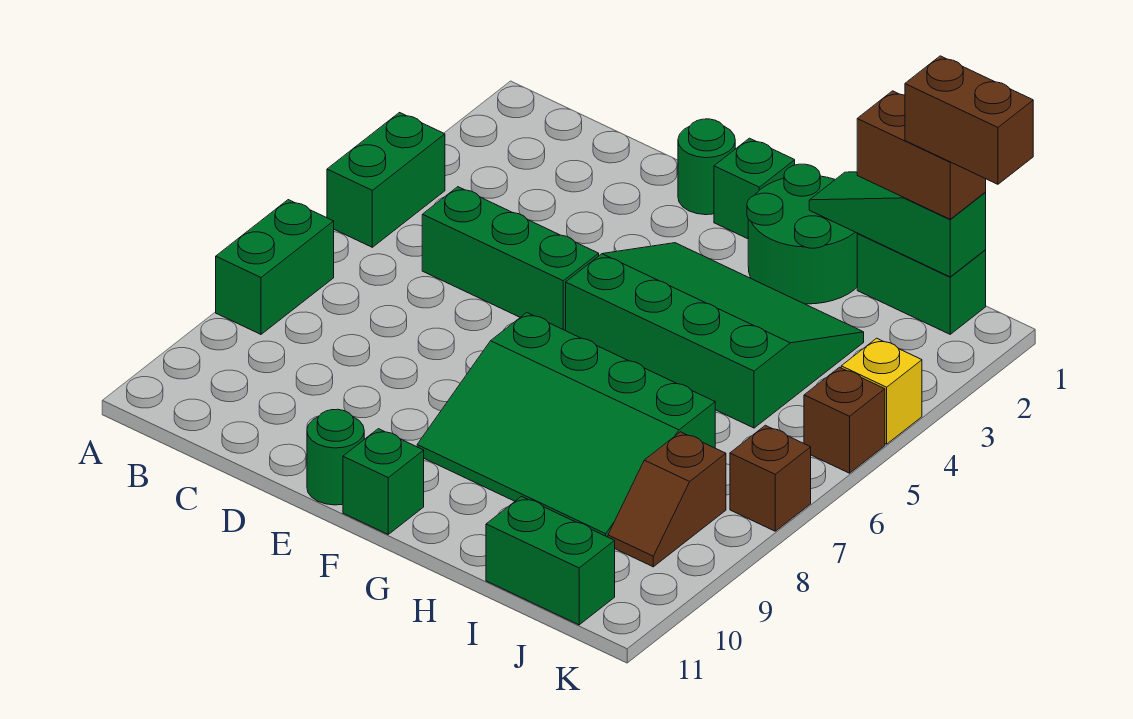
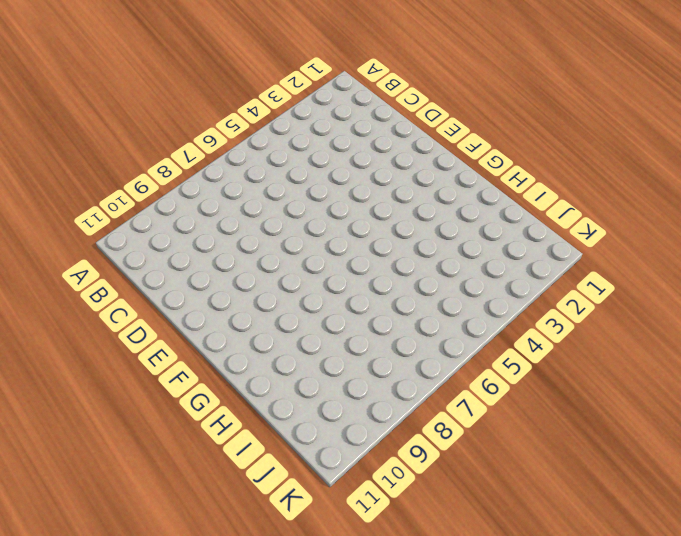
none -> green 1x2 brick [327,113,445,247]
none -> green 1x2 brick [216,200,334,334]
none -> green 1x3 brick [422,187,599,331]

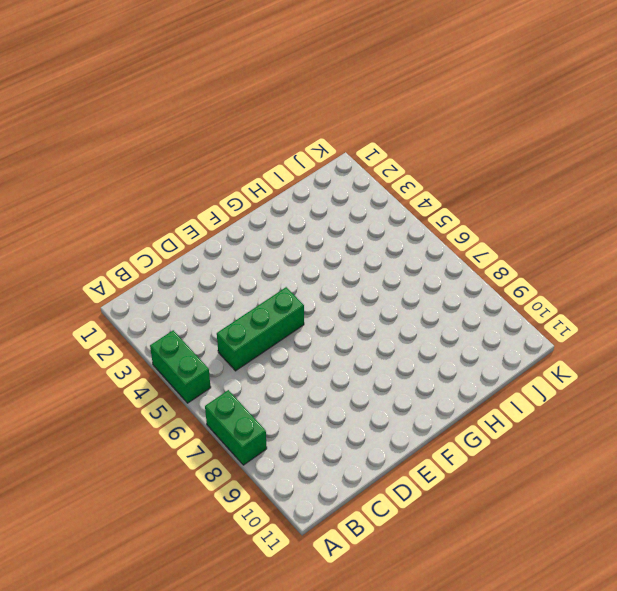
none -> green 1x1 round brick [678,119,735,215]
none -> green 1x1 round brick [307,409,364,505]
none -> green 1x1 brick [714,138,795,239]

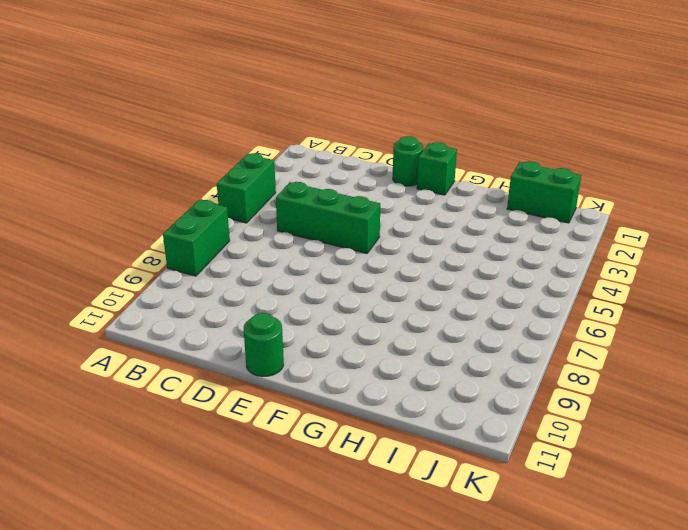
none -> green 3x4 slope [566,243,864,428]
none -> green 3x4 slope [417,313,715,537]
none -> green 1x1 brick [343,429,424,534]

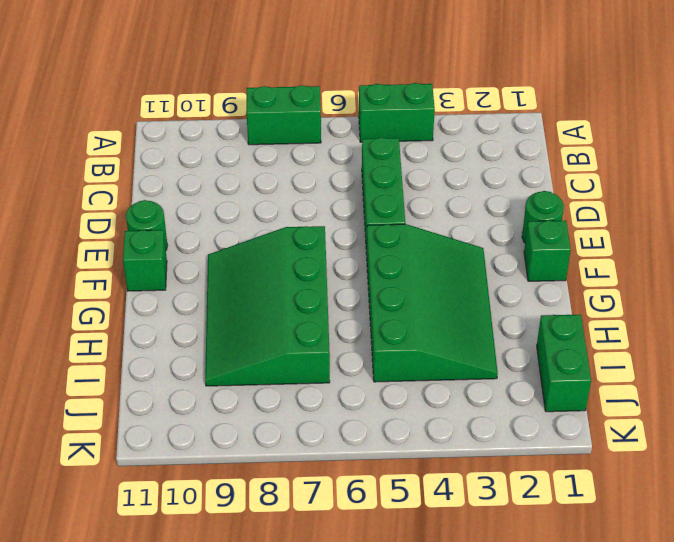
none -> green 2x2 round brick [747,164,858,304]
none -> green 1x2 brick [486,497,615,625]
none -> brown 1x2 slope [608,432,726,567]

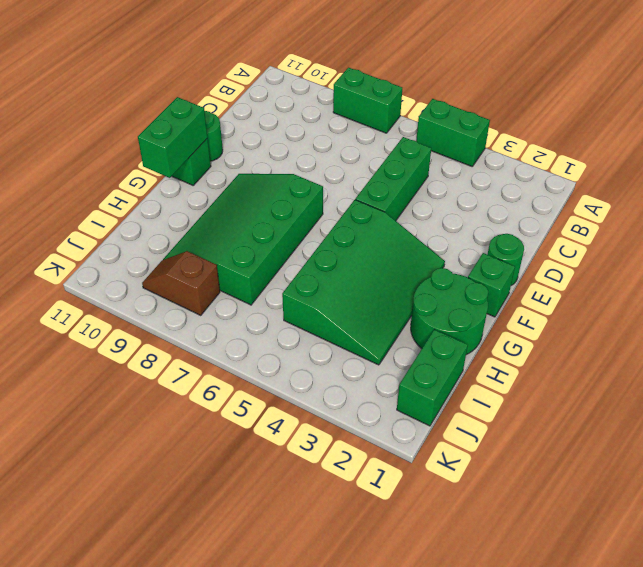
green 1x2 brick [138,97,208,178] -> green 1x2 brick moved to [486,497,615,625]
none -> yellow 1x1 brick [841,338,922,444]
none -> brown 1x1 brick [804,367,885,473]
none -> brown 1x1 brick [730,425,811,531]

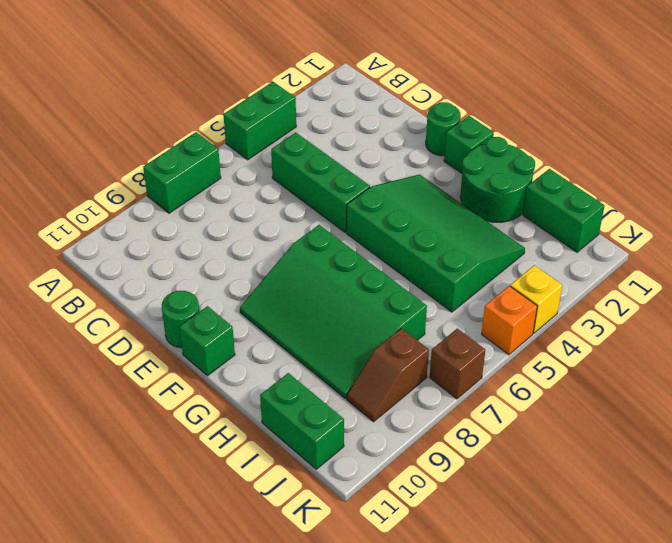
orange 1x1 brick [482,286,537,355] -> brown 1x1 brick [804,367,885,473]
none -> green 1x3 slope [809,172,986,277]
none -> brown 1x2 brick [857,91,986,219]
none -> brown 1x2 brick [905,56,1033,184]

